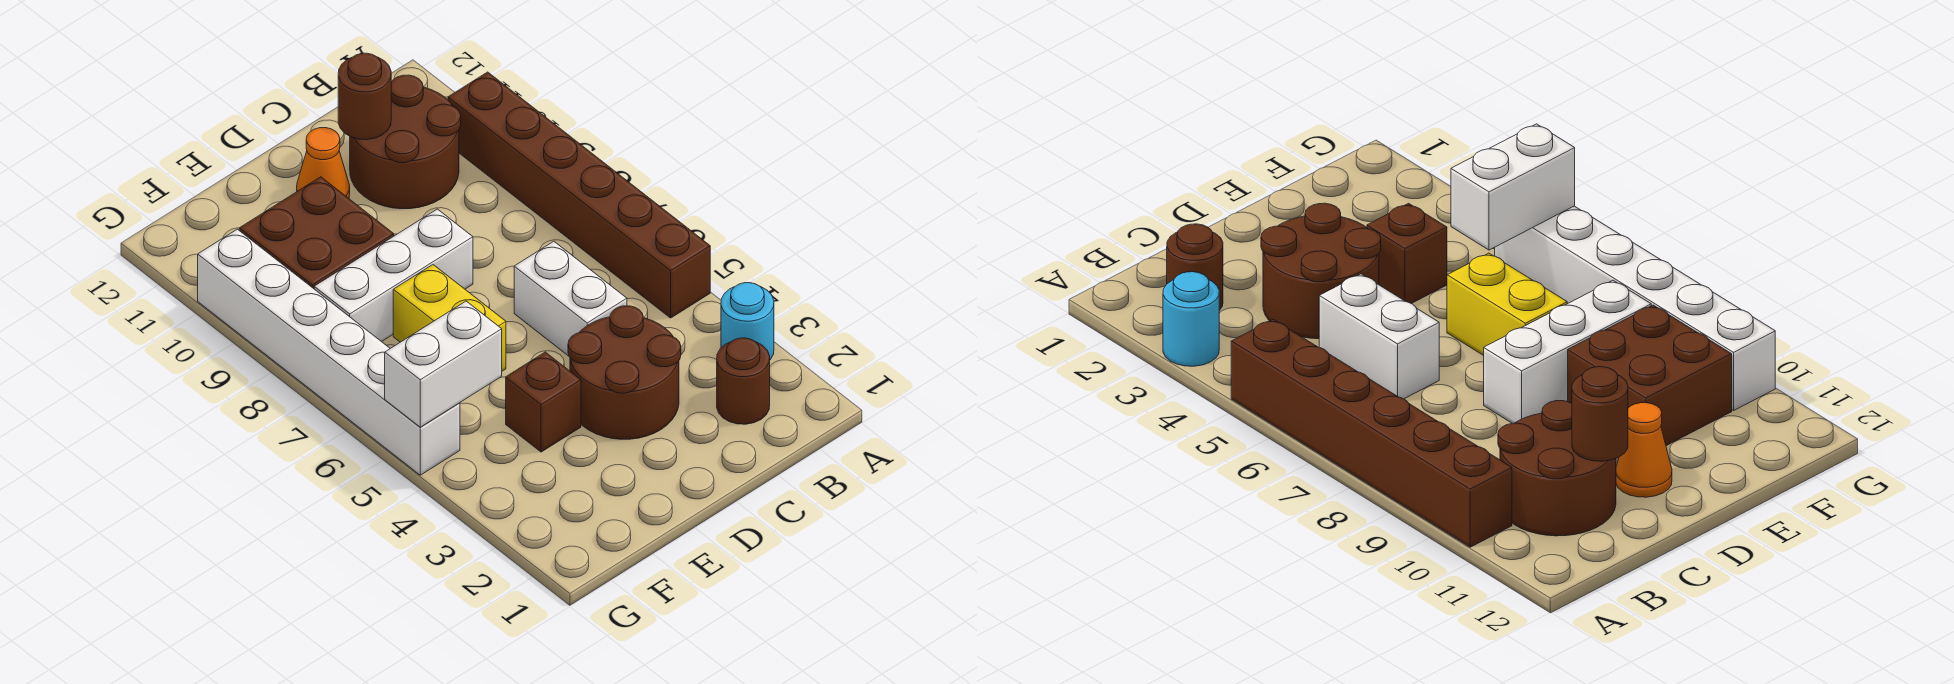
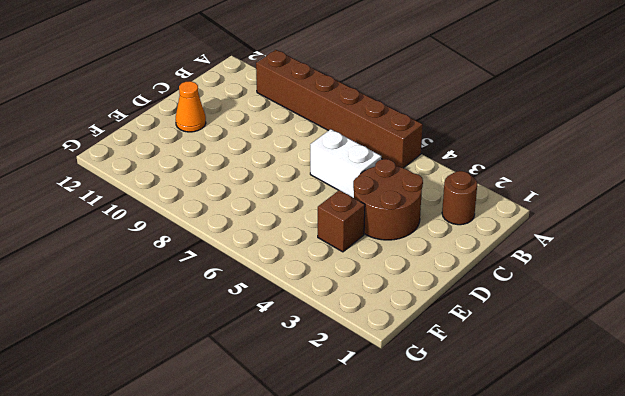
none -> cyan 1x1 round brick [721,283,774,360]
none -> brown 2x2 round brick [350,75,461,209]
none -> white 1x3 brick [314,209,473,342]

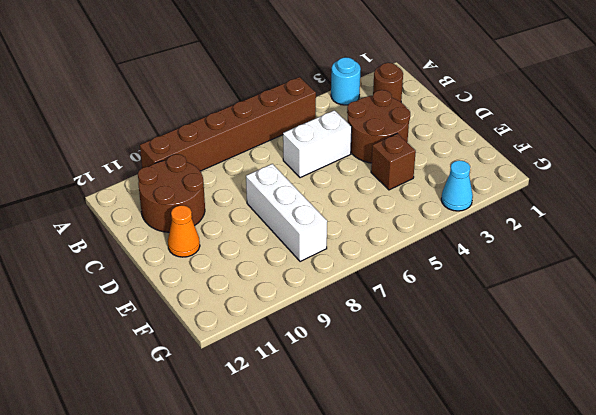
cyan 1x1 cone [441,160,473,211] -> none
none -> yellow 1x2 brick [393,265,506,371]
none -> brown 2x2 brick [239,177,394,289]
none -> white 1x6 brick [198,229,460,475]

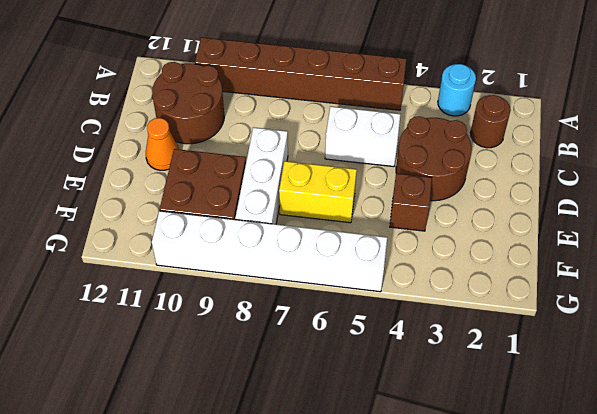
none -> brown 1x1 round brick [338,53,391,140]
none -> white 1x2 brick [385,301,502,427]

